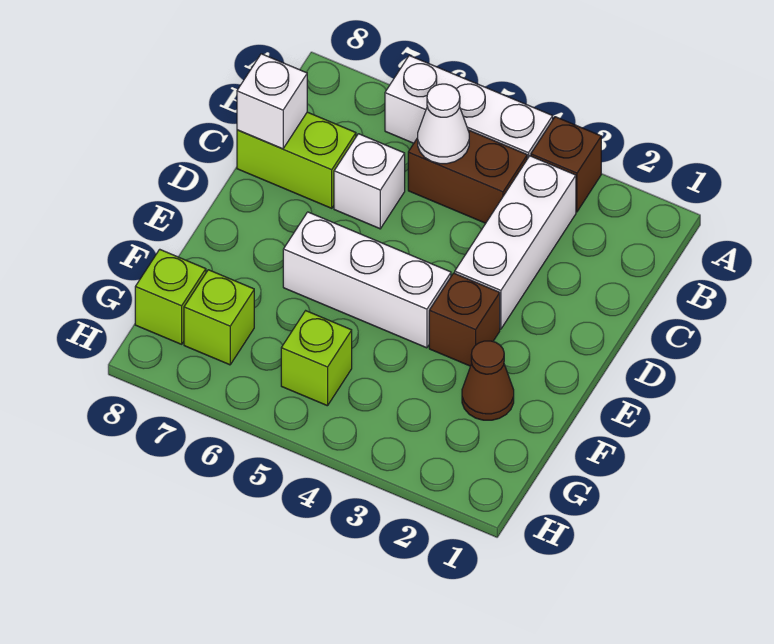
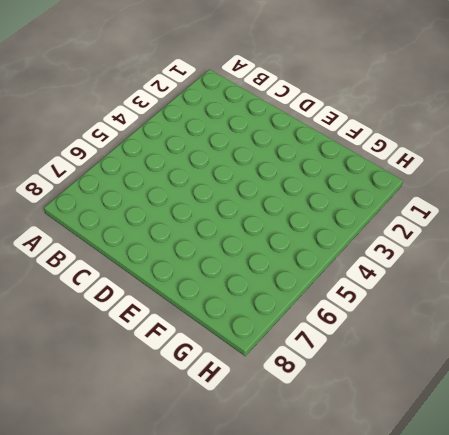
none -> brown 1x1 brick [531,117,601,212]
none -> white 1x3 brick [385,56,553,159]
none -> white 1x3 brick [455,156,576,329]

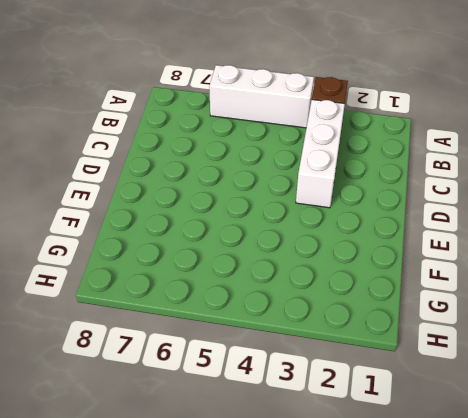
none -> brown 1x2 brick [408,130,527,223]
none -> white 1x1 brick [334,134,405,229]
none -> lime 1x2 brick [237,112,356,208]

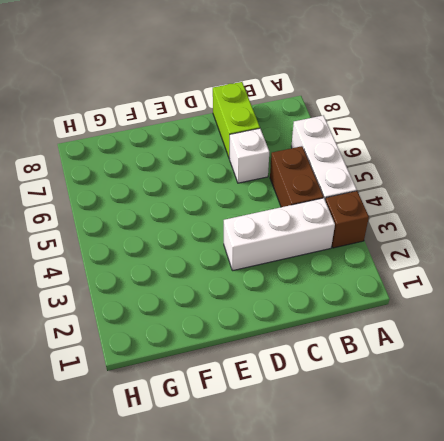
none -> brown 1x1 brick [429,273,500,366]
none -> white 1x3 brick [283,212,451,348]
none -> brown 1x1 cone [462,341,514,420]

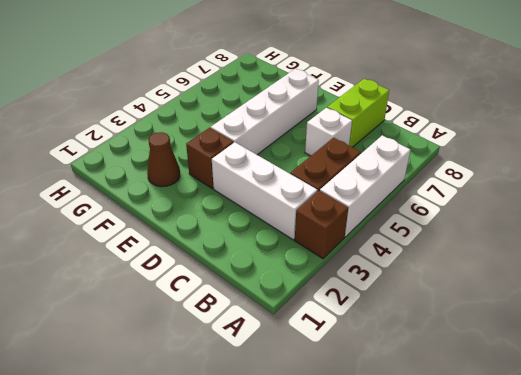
white 1x4 brick [211,69,319,155] -> white 1x3 brick [283,212,451,348]
none -> lime 1x1 brick [281,311,352,406]
none -> lime 1x1 brick [184,270,254,365]
none -> lime 1x1 brick [135,249,206,344]

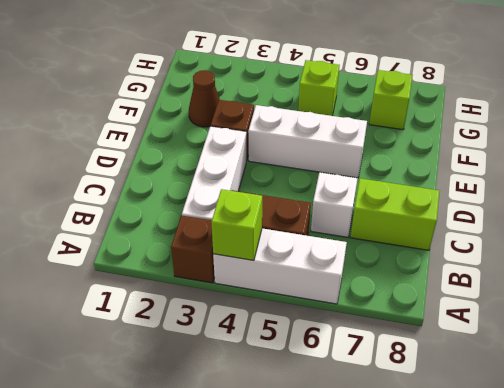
lime 1x1 brick [211,189,262,261] -> lime 1x1 brick moved to [135,249,206,344]
none -> white 1x1 cone [418,84,469,164]
none -> white 1x1 brick [237,54,307,149]

